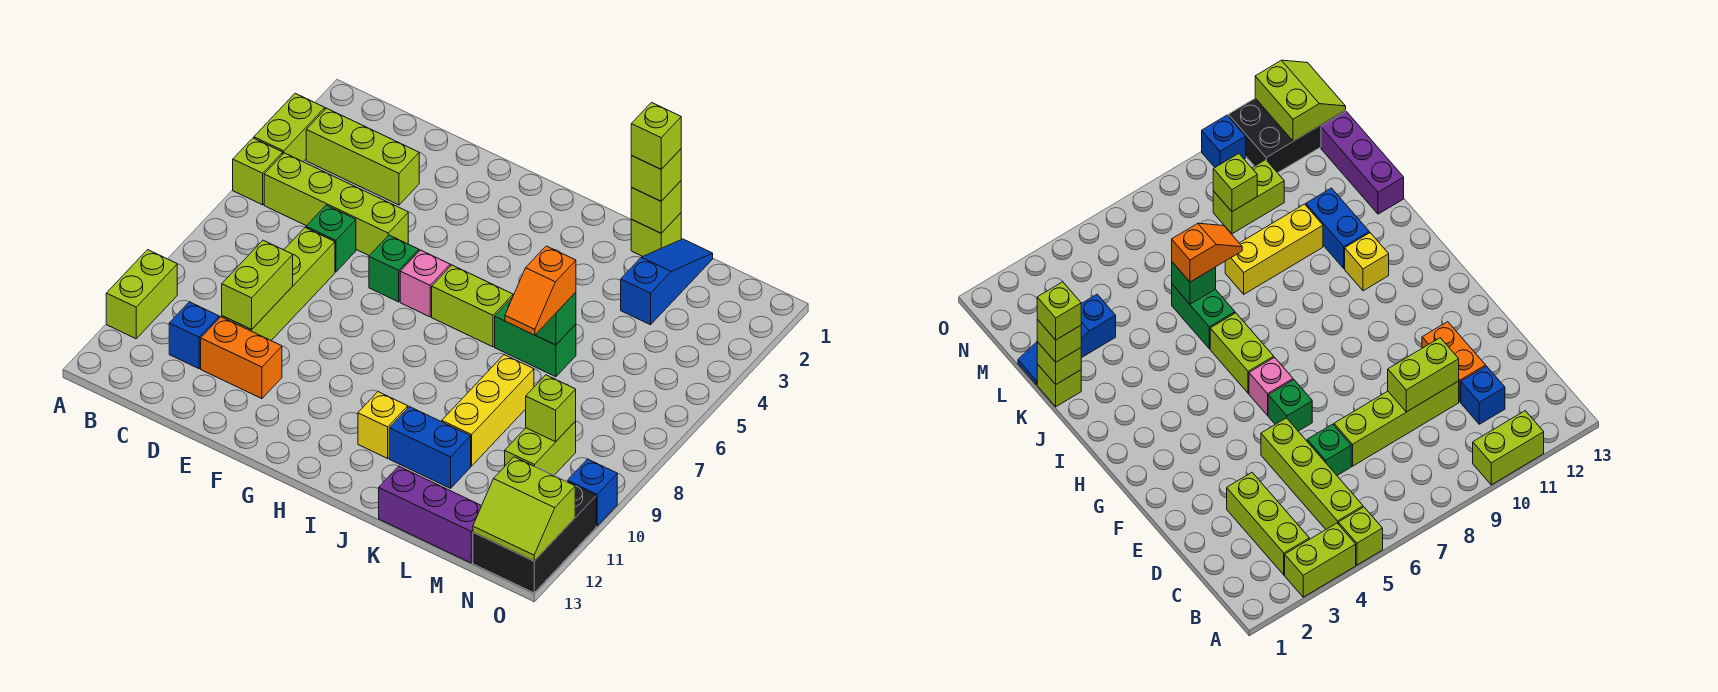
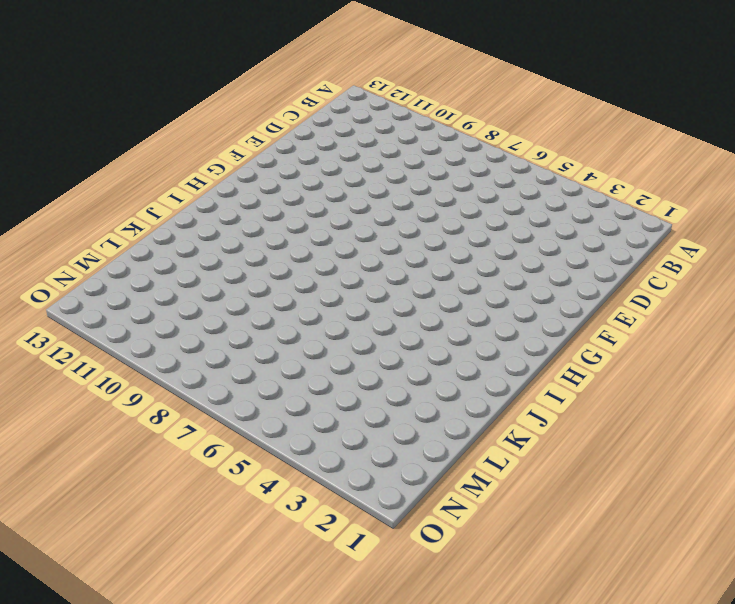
none -> lime 1x2 brick [254,93,325,162]
none -> lime 1x1 brick [233,138,283,205]
none -> lime 1x2 brick [106,250,177,339]
none -> lime 1x3 brick [306,108,419,205]

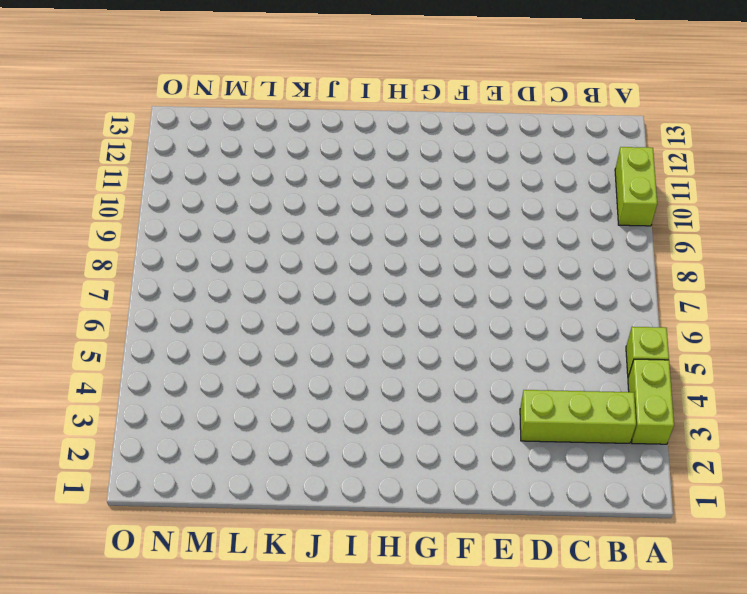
none -> lime 1x4 brick [264,153,408,256]
none -> blue 1x1 brick [169,302,219,369]
none -> green 1x1 brick [306,205,356,272]
none -> lime 1x4 brick [222,227,335,341]

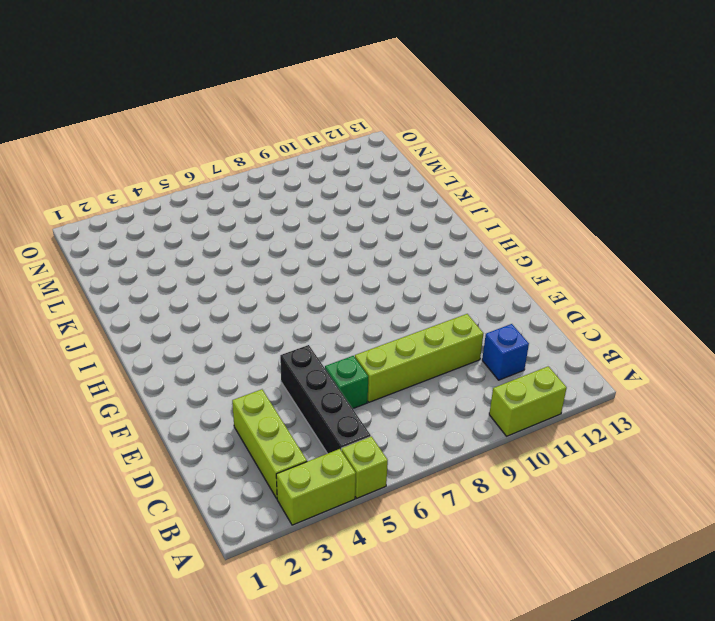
black 1x4 brick [280,345,371,454] -> lime 1x4 brick [264,153,408,256]
none -> orange 1x2 brick [201,317,282,399]
none -> green 1x1 brick [369,235,419,302]
none -> pink 1x1 brick [400,250,450,317]
none -> lime 1x2 brick [432,265,513,347]

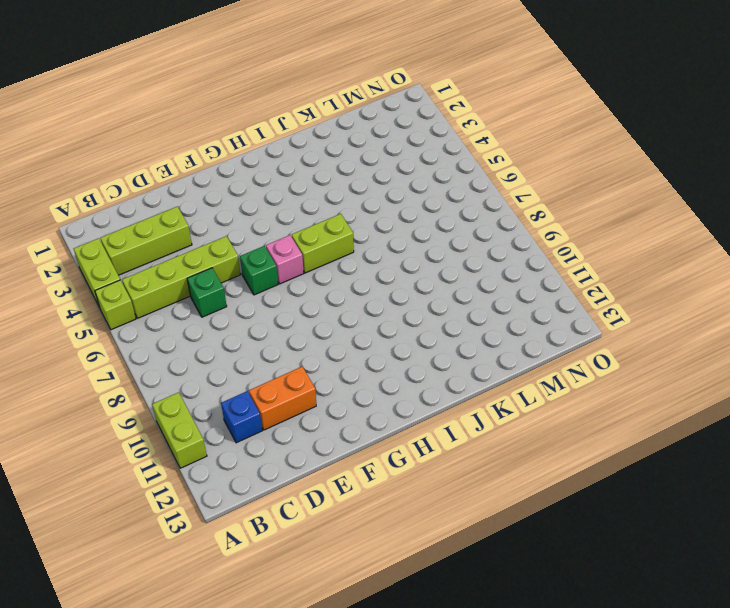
none -> lime 1x4 brick [222,227,335,341]
none -> yellow 1x1 brick [358,392,408,458]
none -> green 1x2 brick [495,297,576,377]
none -> blue 1x2 brick [389,407,471,488]

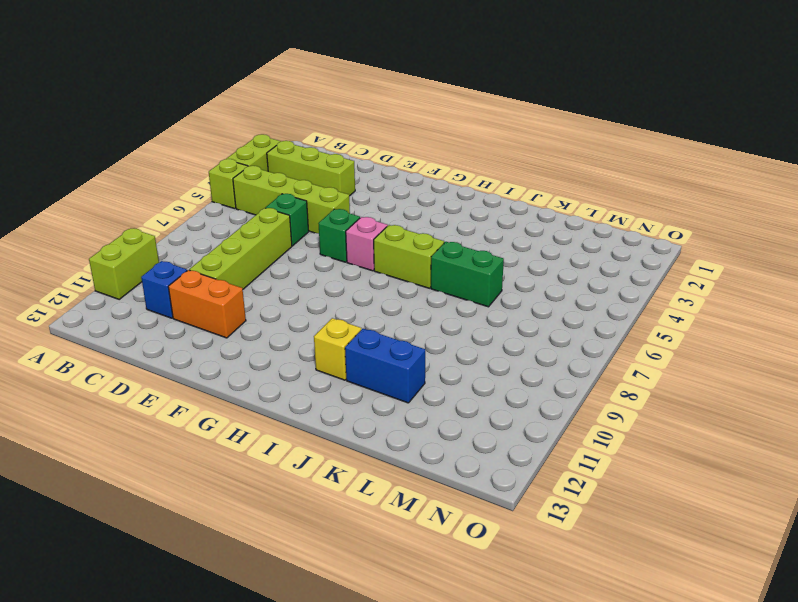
none -> lime 1x1 brick [631,213,681,257]
none -> yellow 1x3 brick [442,355,534,466]
none -> purple 1x3 brick [379,466,481,563]
none -> blue 1x3 slope [621,239,713,325]

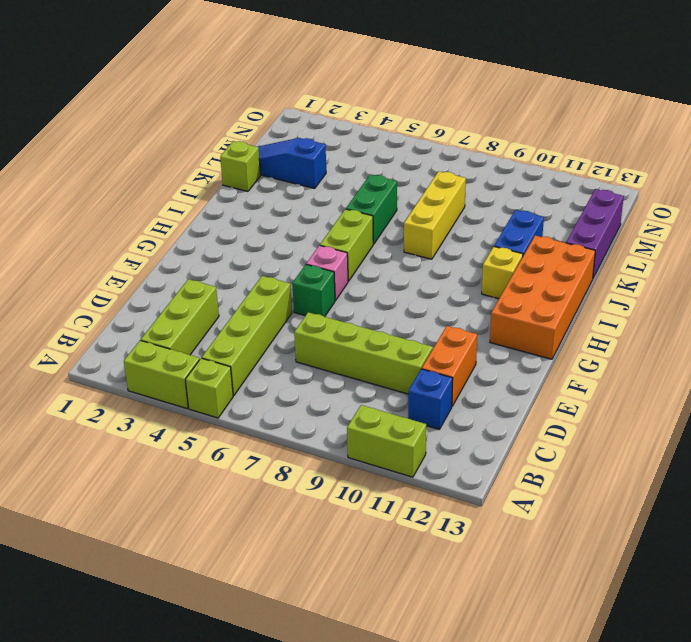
orange 2x4 brick [490,236,595,359] -> none
yellow 1x3 brick [404,171,466,259] -> yellow 1x3 brick turned to [442,355,534,466]
none -> green 1x1 brick [306,205,356,272]
none -> lime 1x2 brick [505,421,576,475]
none -> black 2x3 brick [473,468,596,593]
none -> blue 1x1 brick [568,459,617,526]

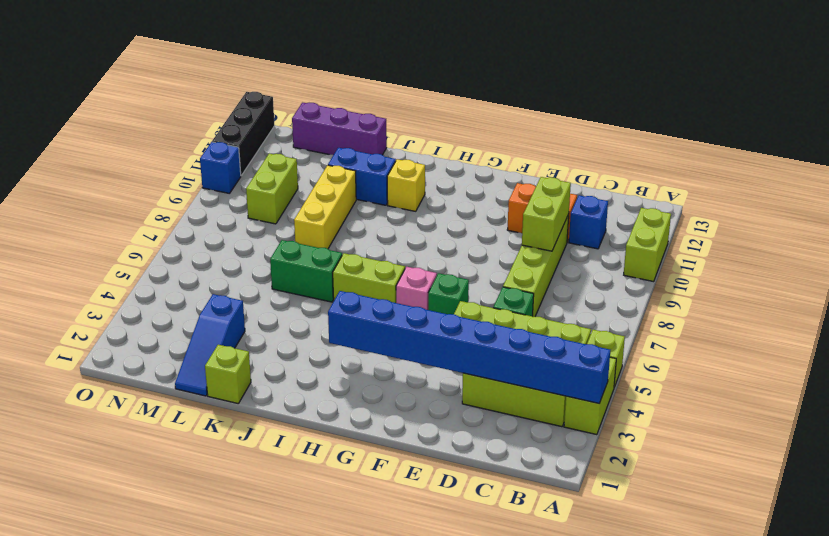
blue 1x8 brick [328,291,610,403] -> none
black 1x3 brick [212,92,275,175] -> black 2x3 brick [473,468,596,593]
none -> lime 1x1 brick [631,181,681,233]
none -> green 1x1 brick [536,292,576,345]
none -> lime 1x1 brick [526,375,576,442]
none -> lime 2x2 slope [473,457,575,561]

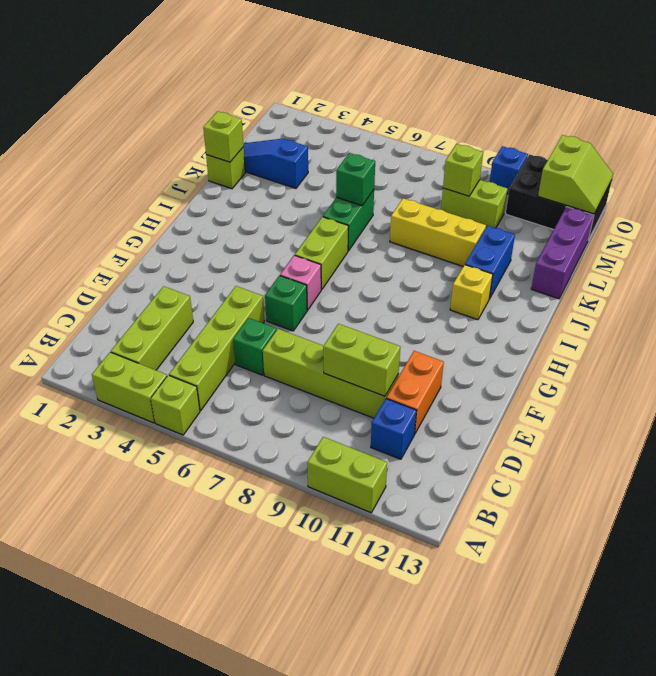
none -> lime 1x1 brick [631,149,681,201]
none -> orange 1x2 slope [505,246,576,335]
none -> lime 1x1 brick [631,103,681,169]

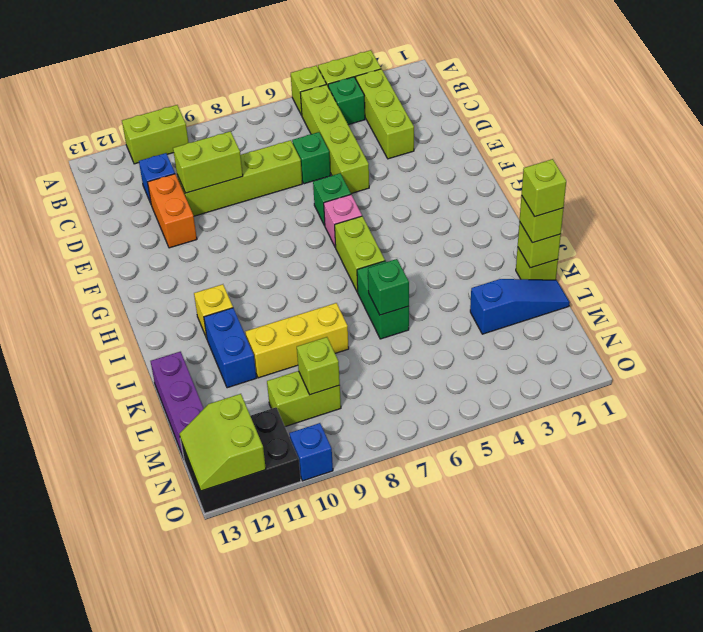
green 1x1 brick [328,77,365,125] -> none
none -> orange 1x2 slope [505,246,576,335]

